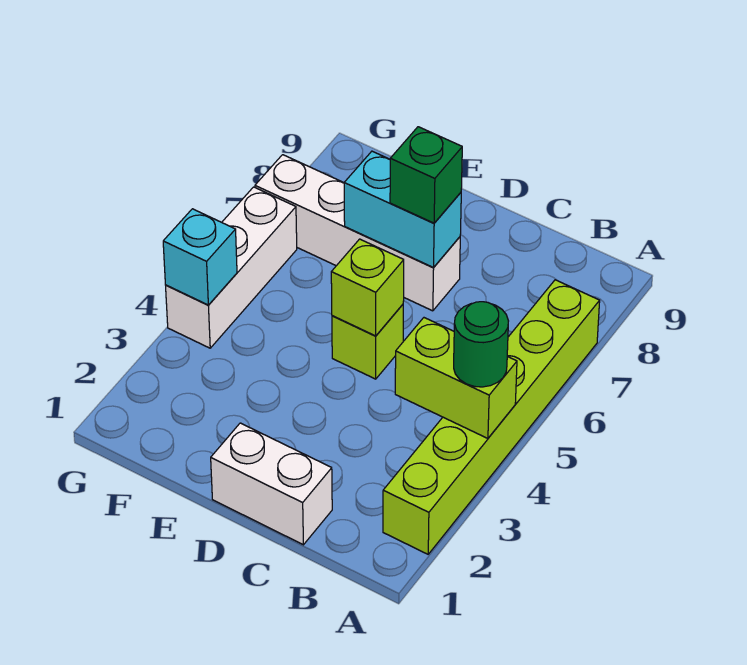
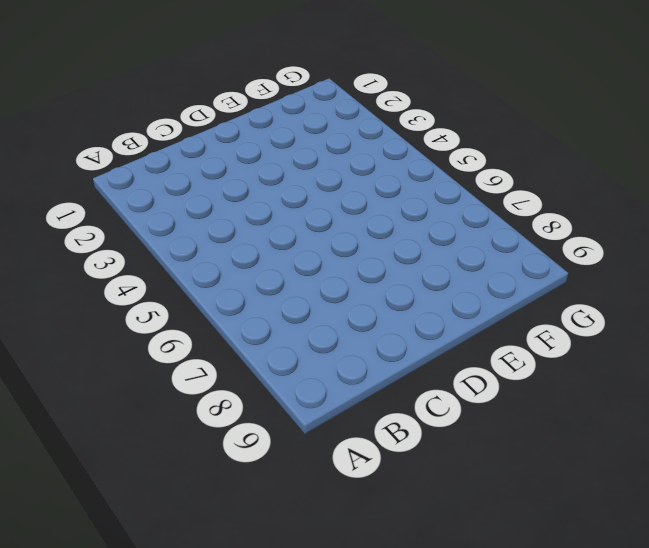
none -> lime 1x6 brick [383,280,600,554]
none -> white 1x2 brick [211,423,332,545]

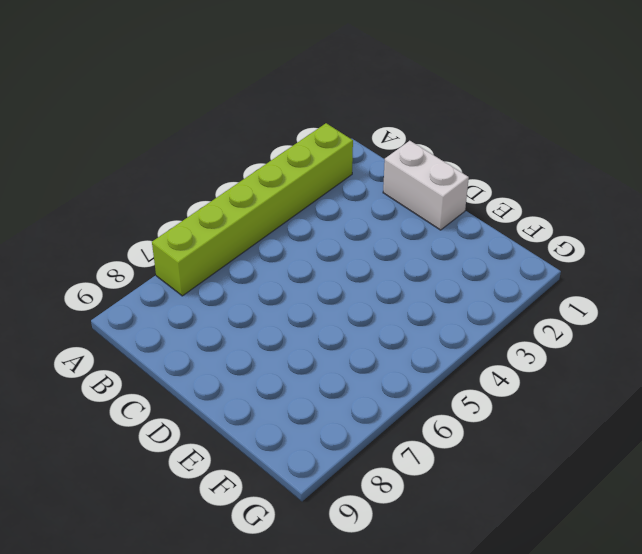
none -> lime 1x1 brick [332,304,403,379]
none -> white 1x4 brick [255,155,460,311]

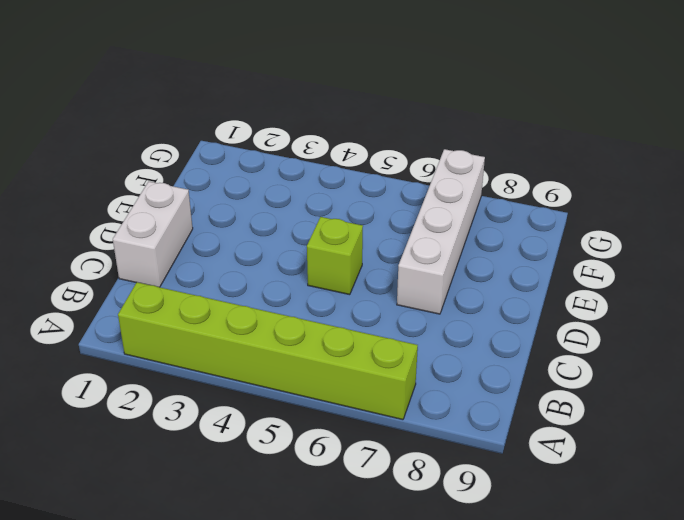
none -> white 1x3 brick [166,187,297,348]
none -> lime 1x2 brick [395,318,517,438]

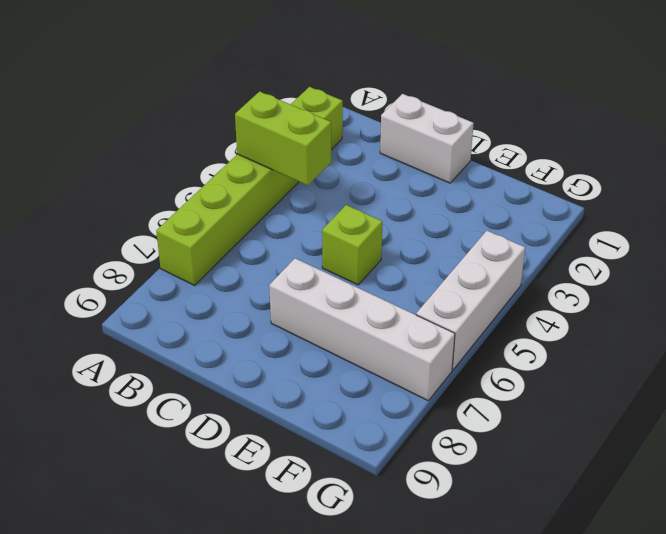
none -> lime 1x1 brick [331,239,404,336]
none -> cyan 1x2 brick [344,151,461,268]

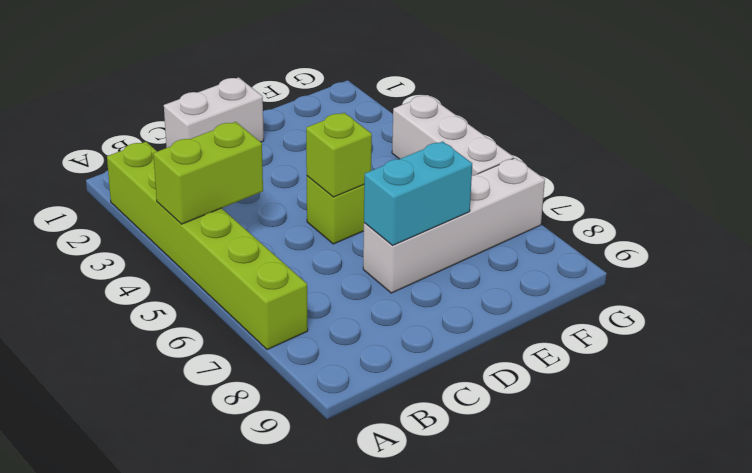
none -> cyan 1x1 brick [163,209,237,305]
none -> green 1x1 round brick [454,302,508,387]

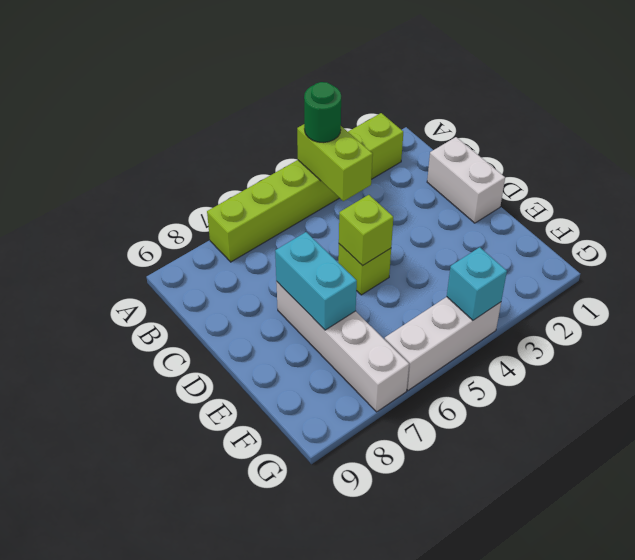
none -> green 1x1 brick [390,127,462,223]

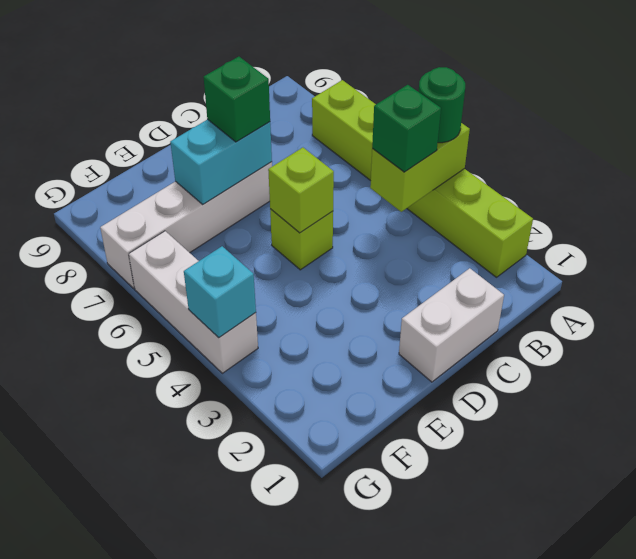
green 1x1 brick [372,85,441,172] -> none

